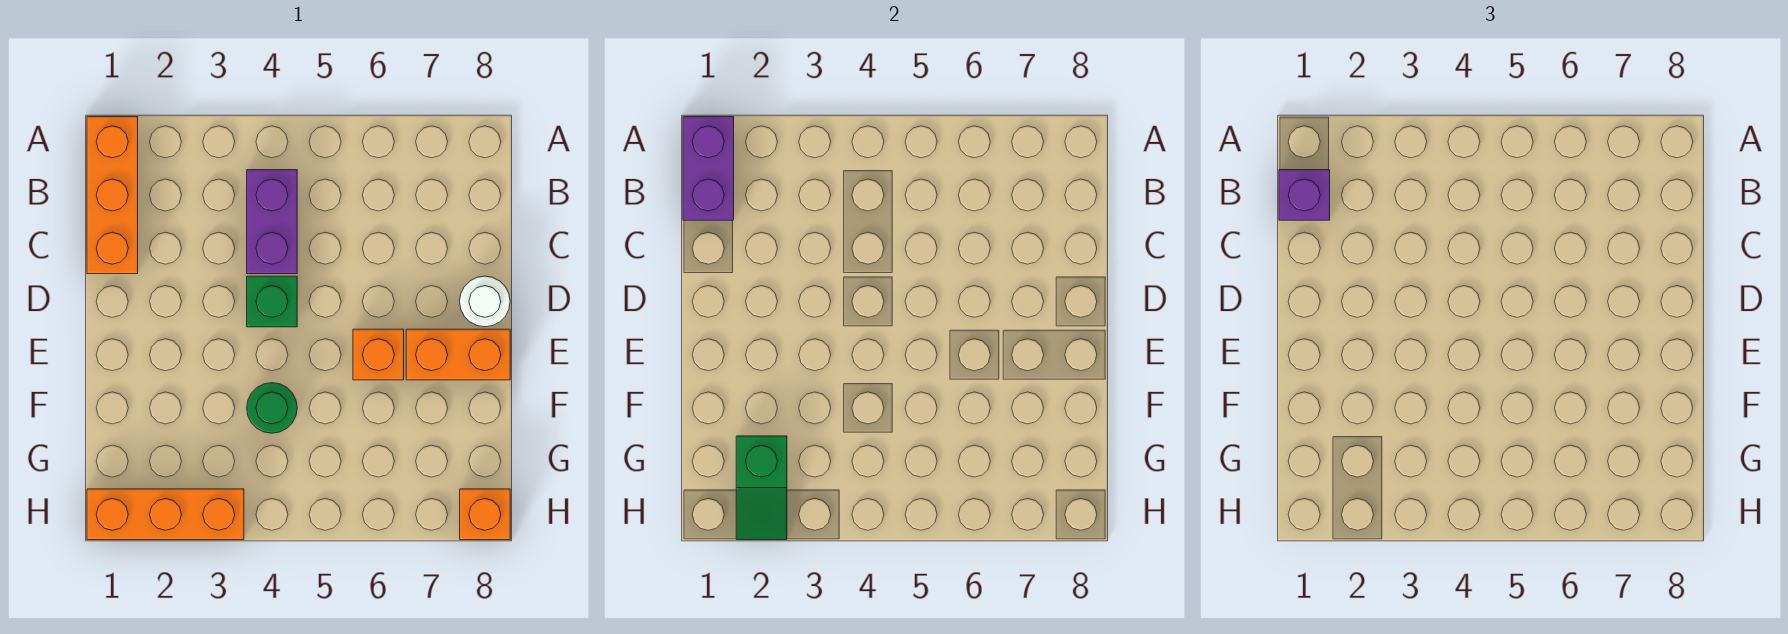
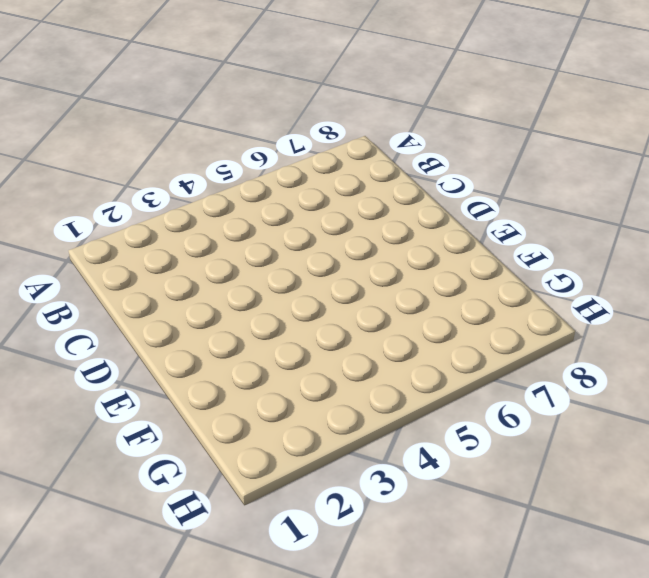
none -> orange 1x3 brick [87,117,138,274]
none -> purple 1x2 brick [247,170,297,274]
none -> green 1x1 brick [247,276,297,327]

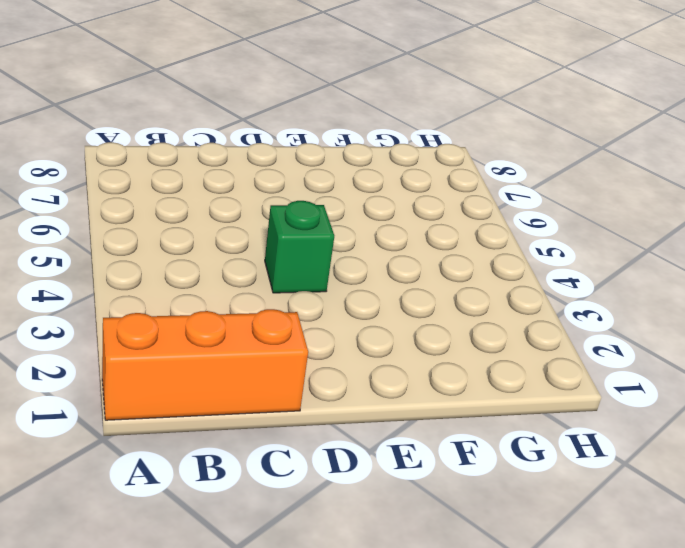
none -> purple 1x2 brick [247,170,297,274]
none -> white 1x1 round brick [460,276,510,327]
none -> orange 1x1 brick [353,329,404,380]

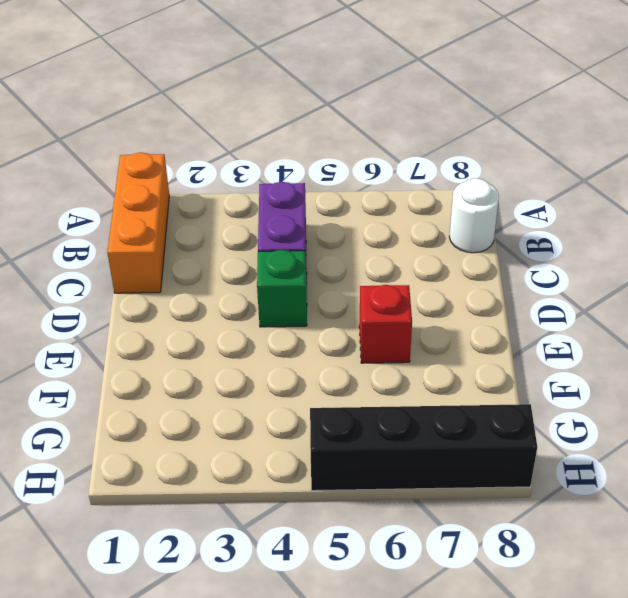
white 1x1 round brick [449,178,499,253] -> white 1x1 round brick moved to [460,276,510,327]
red 1x1 brick [359,285,412,363] -> orange 1x1 brick [353,329,404,380]
black 1x4 brick [310,404,537,491] -> orange 1x1 brick [460,489,510,540]
none -> orange 1x2 brick [406,329,510,380]
none -> green 1x1 round brick [247,383,297,433]
none -> orange 1x3 brick [87,489,244,540]

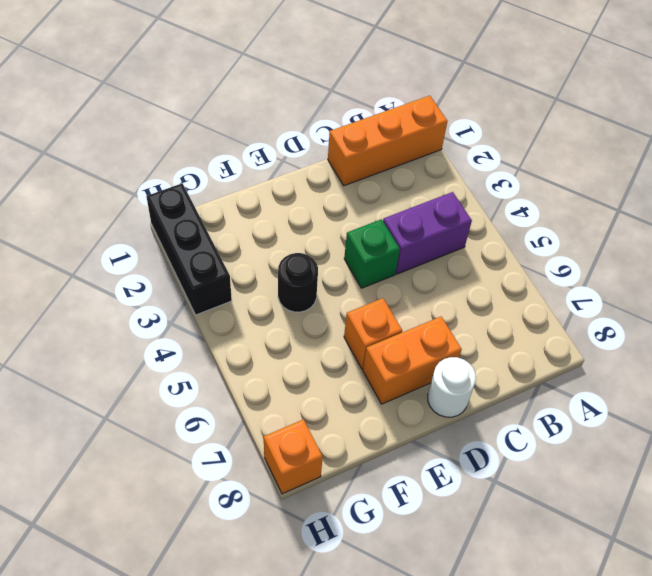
orange 1x2 brick [363,317,462,404] -> orange 1x2 brick turned to [406,329,510,380]
black 1x1 round brick [278,253,318,312] -> green 1x1 round brick [247,383,297,433]
black 1x3 brick [146,183,232,315] -> orange 1x3 brick [87,489,244,540]
none -> purple 1x2 brick [683,117,734,220]
none -> green 1x2 slope [736,436,787,540]
none -> purple 1x1 brick [1279,170,1330,220]

